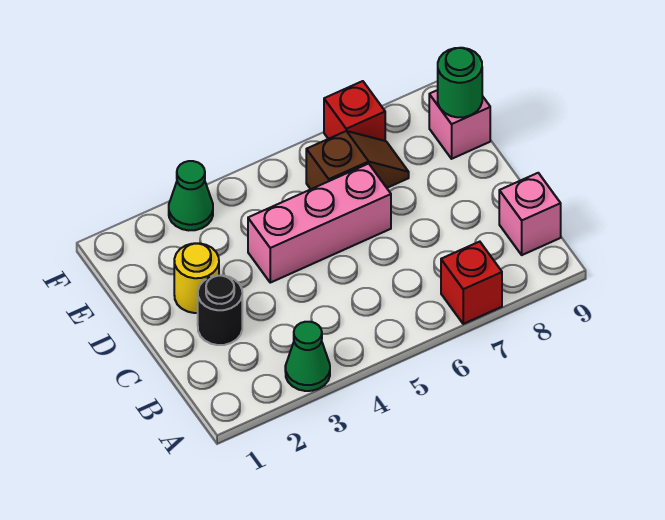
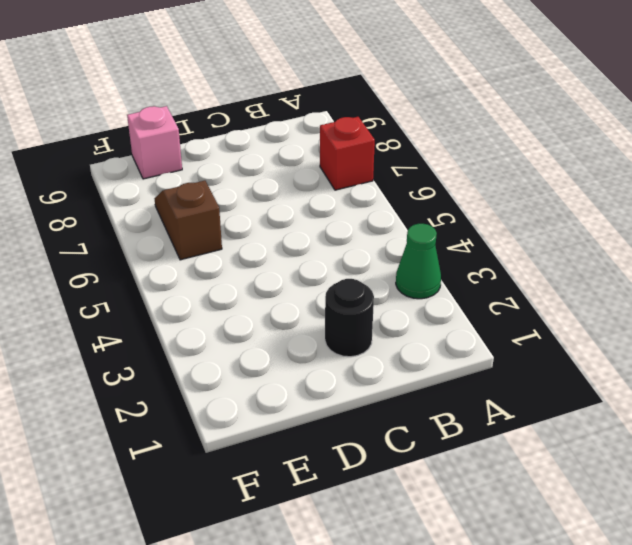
none -> pink 1x1 brick [499,173,561,255]
none -> yellow 1x1 round brick [174,243,219,313]

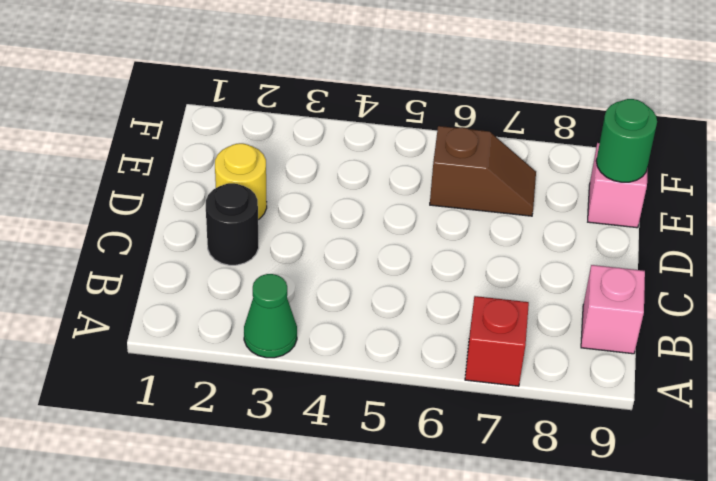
none -> pink 1x3 brick [248,164,391,283]
none -> green 1x1 cone [169,161,213,230]

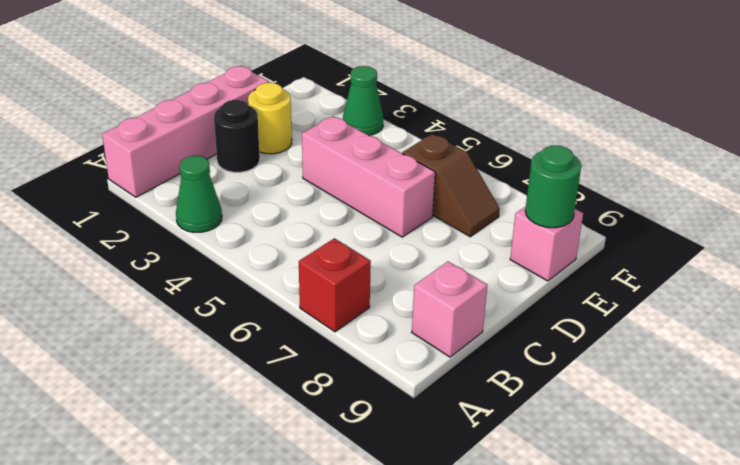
pink 1x4 brick [102,66,269,197] -> none
none -> red 1x1 brick [324,81,385,141]

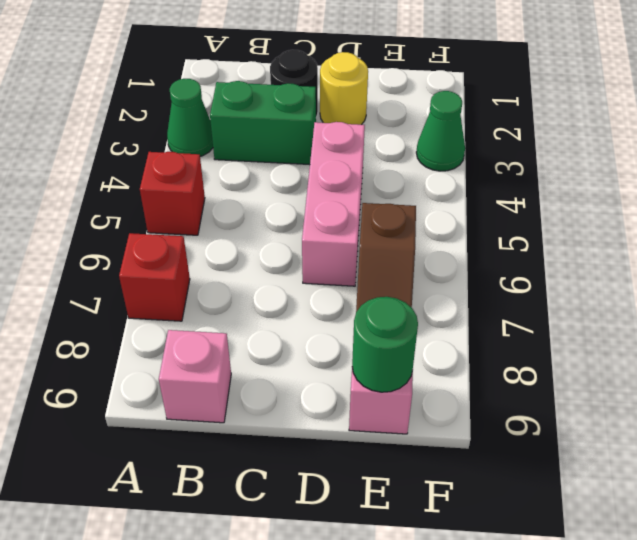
red 1x1 brick [140,152,205,235] -> red 1x1 brick moved to [324,81,385,141]
green 1x2 brick [210,81,316,164] -> none

